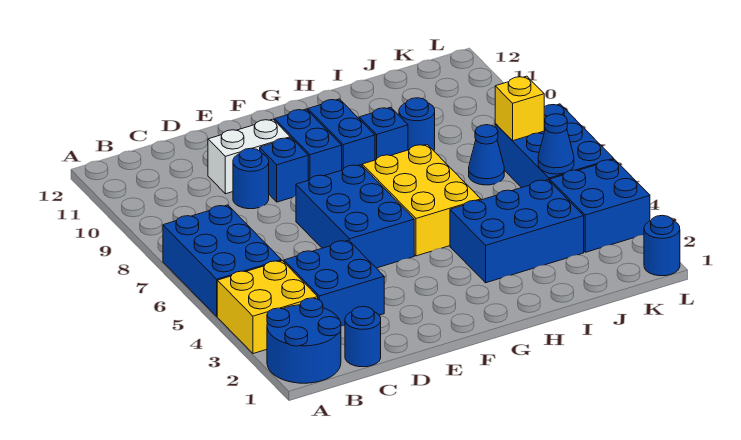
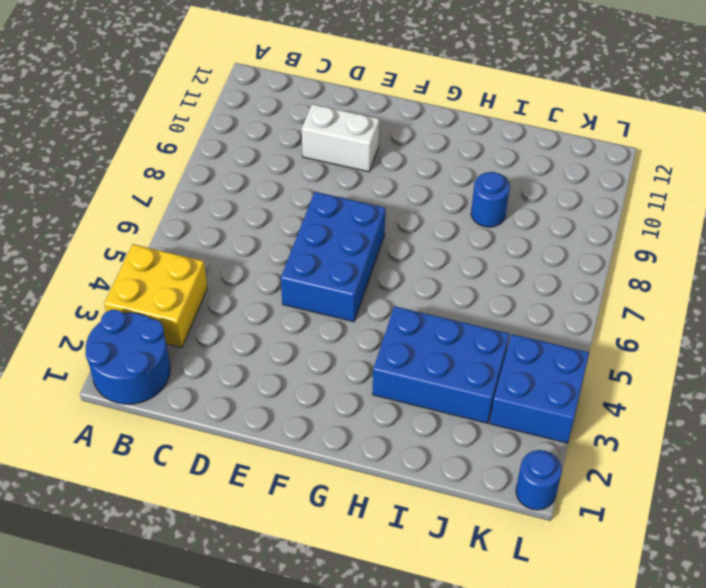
none -> blue 2x3 brick [163,205,281,316]
none -> blue 1x1 round brick [345,307,381,367]
none -> blue 2x2 brick [284,240,384,326]

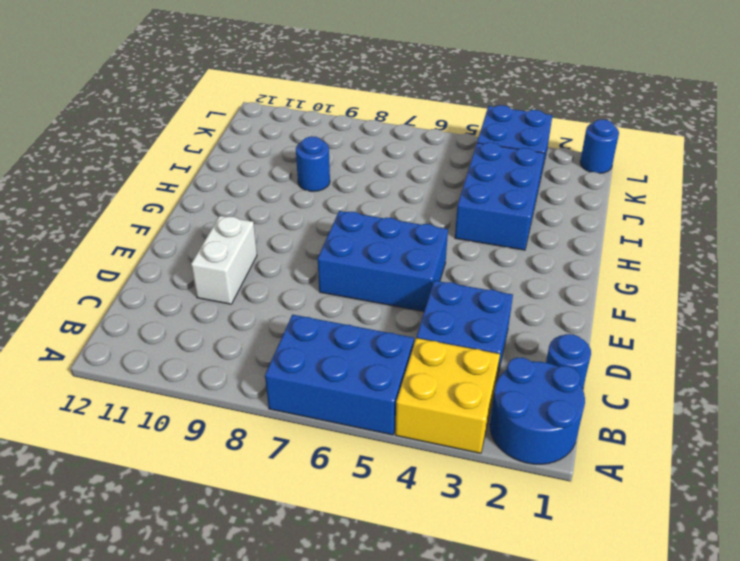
none -> blue 1x1 round brick [233,148,269,209]
none -> blue 1x1 brick [260,138,308,202]
none -> blue 1x2 brick [275,109,342,180]

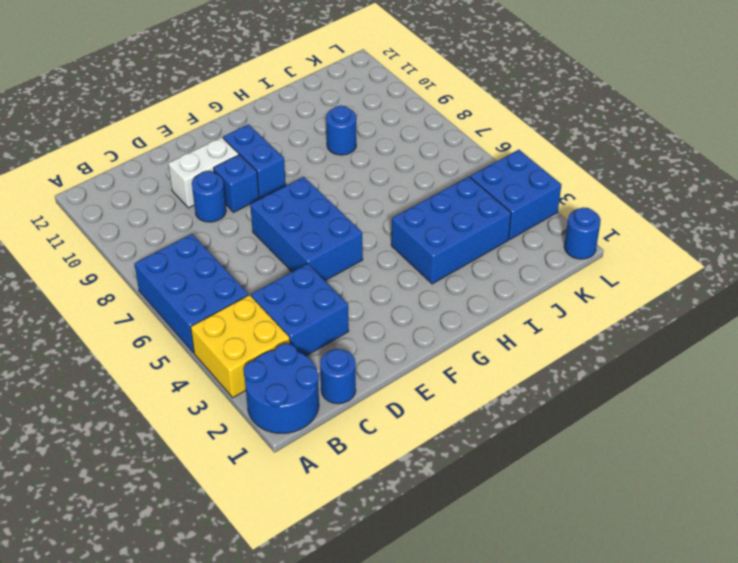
none -> yellow 2x3 brick [362,145,481,256]
none -> blue 1x2 brick [308,99,375,170]
none -> blue 1x1 brick [359,107,408,160]

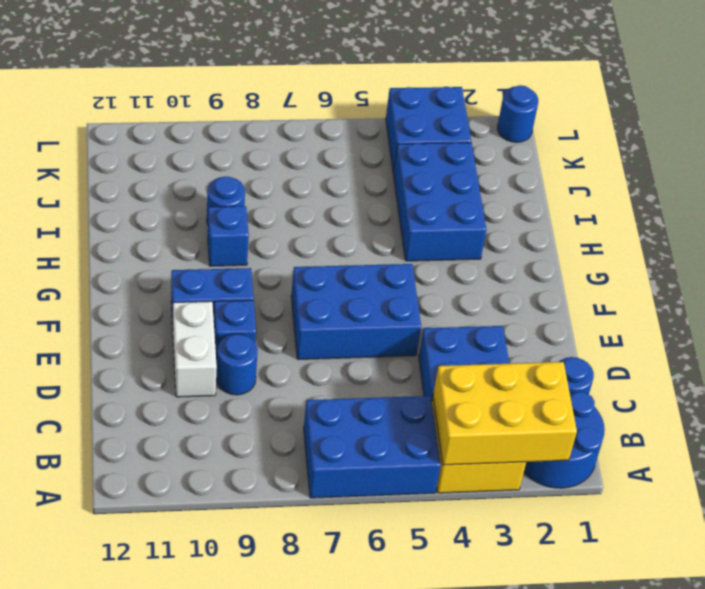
yellow 2x3 brick [433,362,577,465] -> yellow 2x3 brick moved to [362,145,481,256]
none -> blue 1x2 brick [308,99,375,170]
none -> blue 1x1 cone [469,125,504,185]
none -> blue 2x3 brick [495,104,614,188]

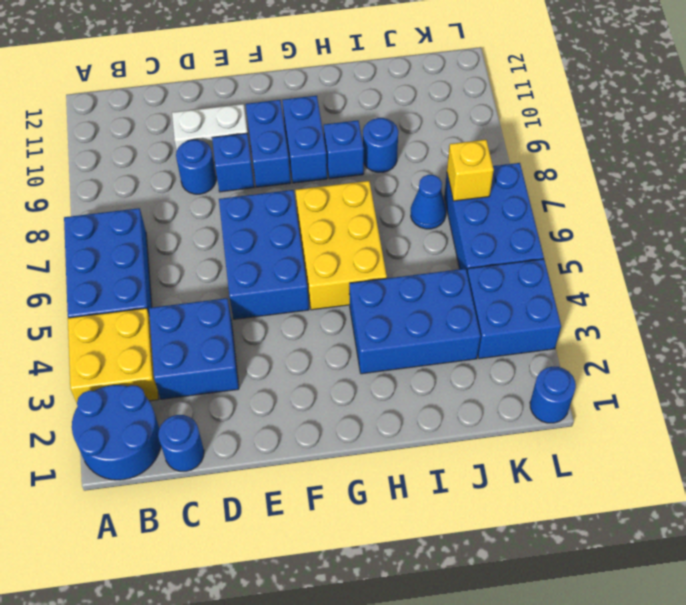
none -> blue 1x1 cone [538,114,574,174]

